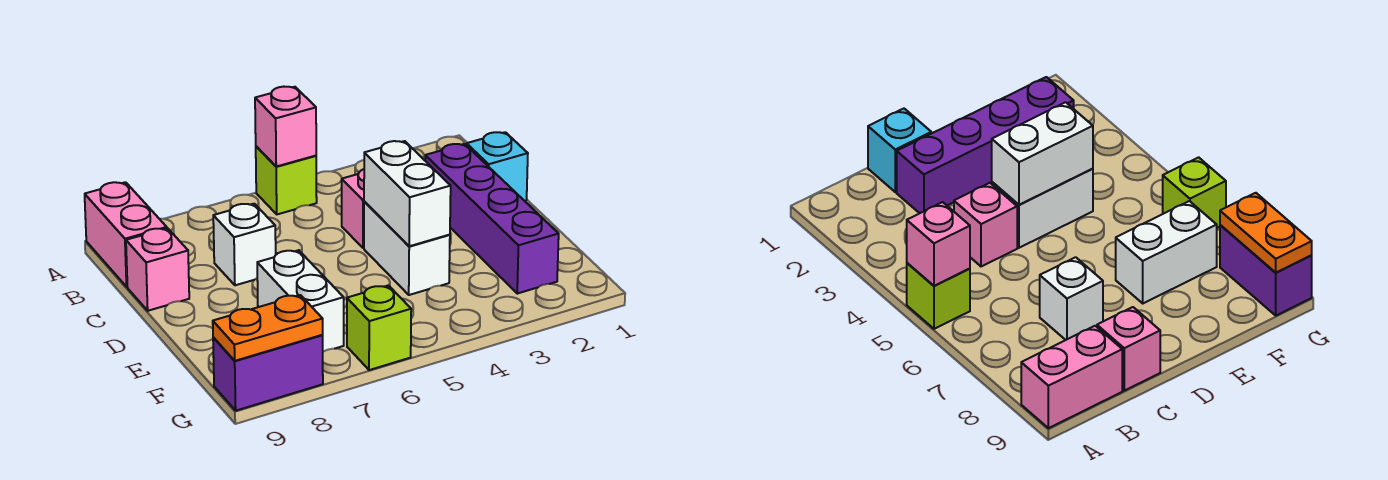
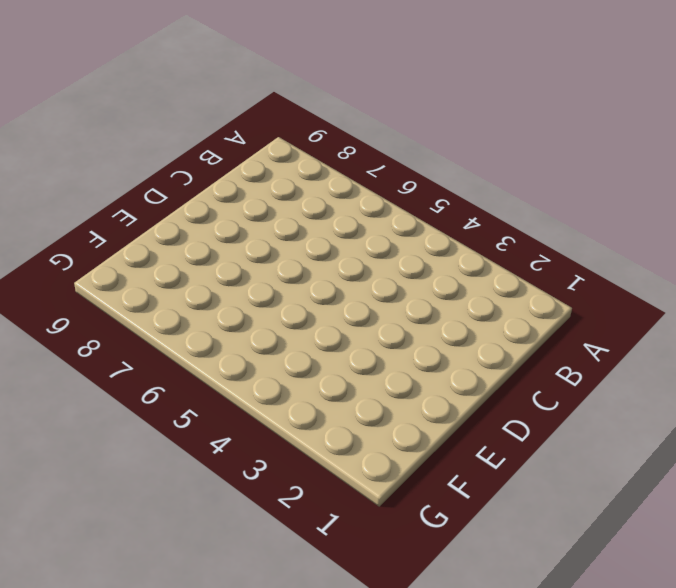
none -> lime 1x1 brick [256,146,317,214]
none -> pink 1x2 brick [85,182,167,287]
none -> cyan 1x1 brick [466,132,528,201]

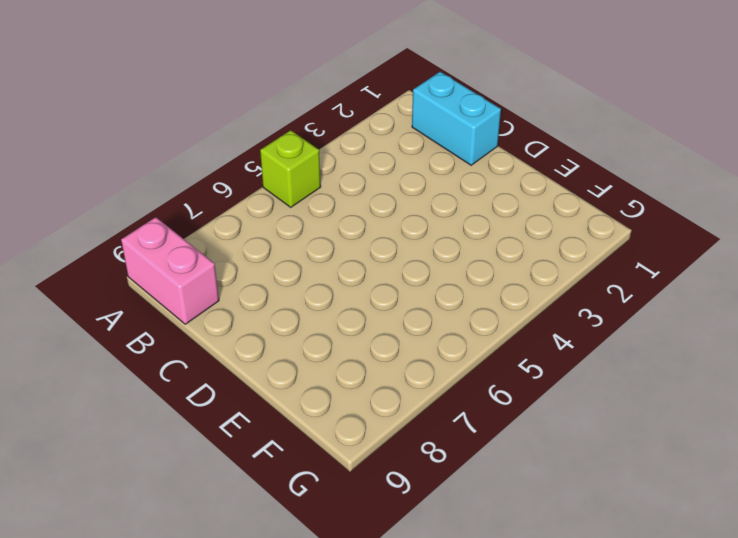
cyan 1x2 brick [412,72,501,165] -> cyan 1x1 brick [466,132,528,201]
none -> purple 1x4 brick [425,144,559,294]
none -> pink 1x1 brick [342,169,364,248]
none -> white 1x1 brick [213,204,276,285]

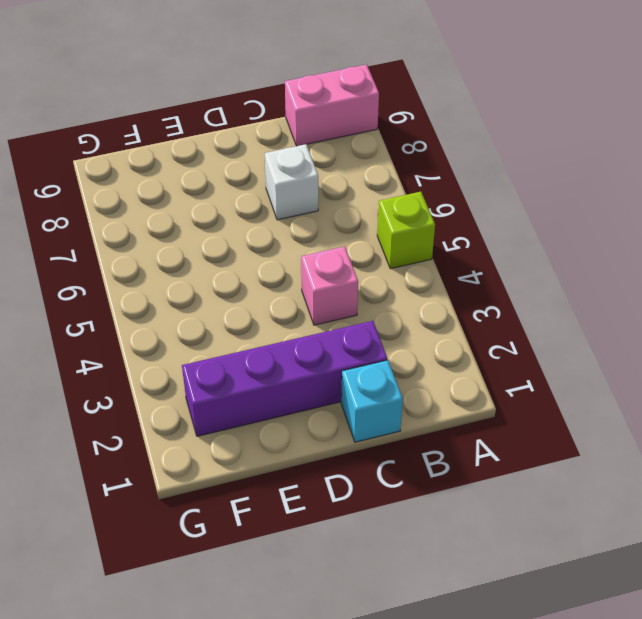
none -> pink 1x1 brick [126,228,189,311]
none -> white 1x2 brick [364,201,450,295]
none -> white 1x2 brick [257,250,344,352]

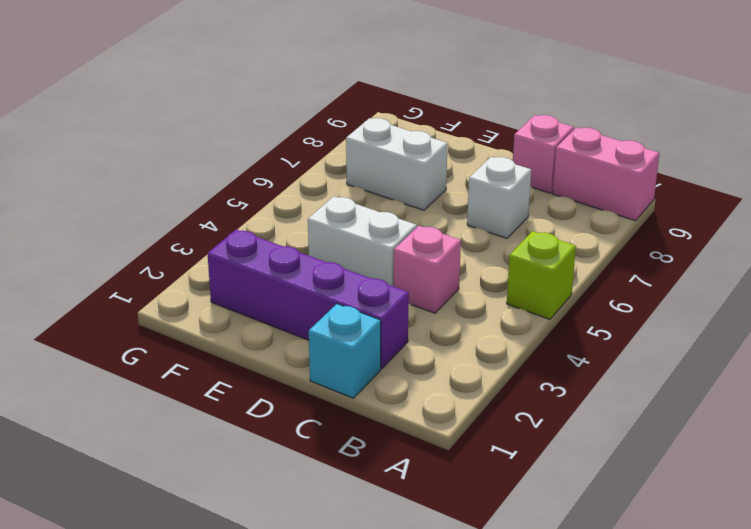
none -> lime 1x1 brick [347,285,411,370]
none -> purple 1x2 brick [213,335,323,411]
none -> pink 1x1 brick [255,87,316,166]

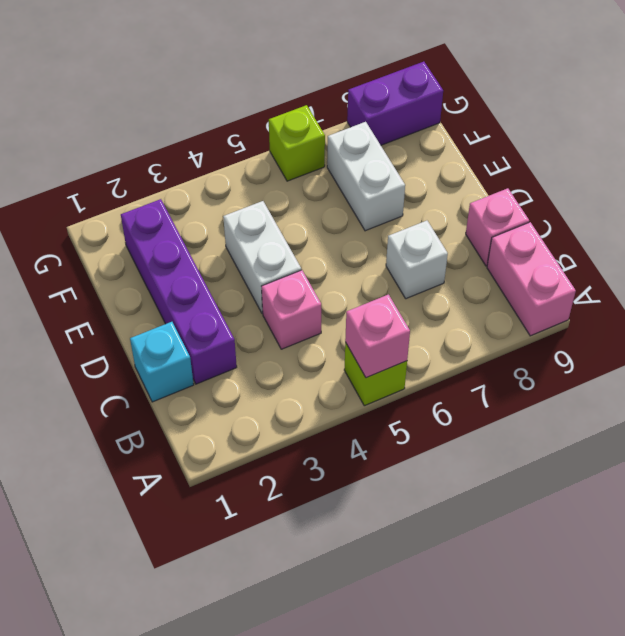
none -> white 1x2 brick [364,141,451,246]
none -> orange 1x2 plate [213,295,323,361]

